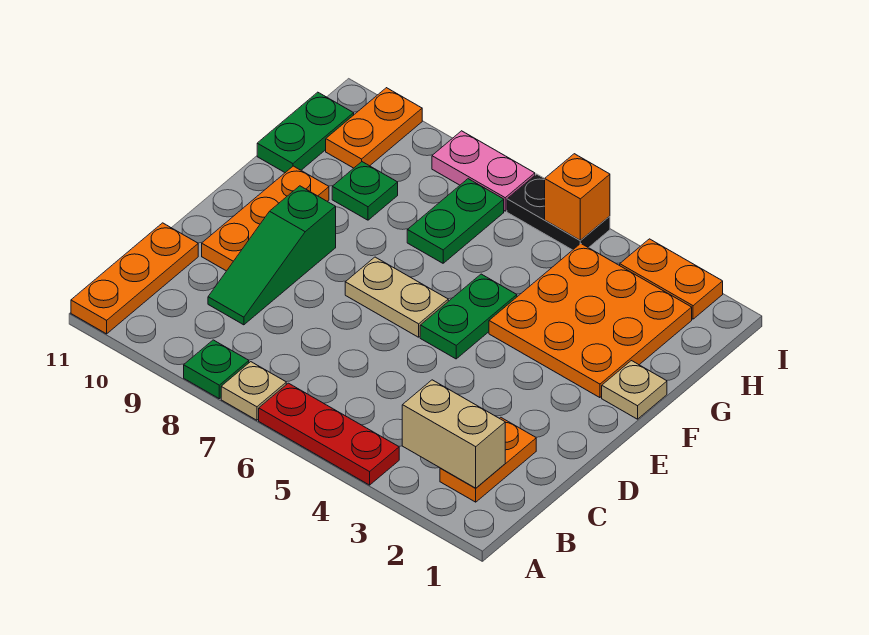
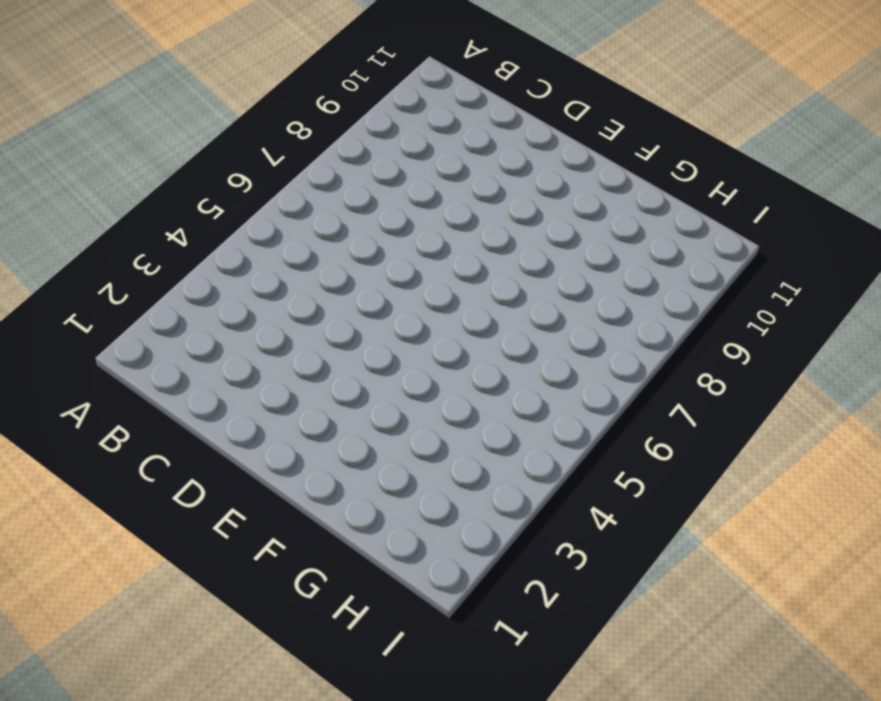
none -> red 1x3 plate [259,383,399,485]
none -> tan 1x1 plate [221,362,286,420]
none -> green 1x1 plate [184,340,249,399]

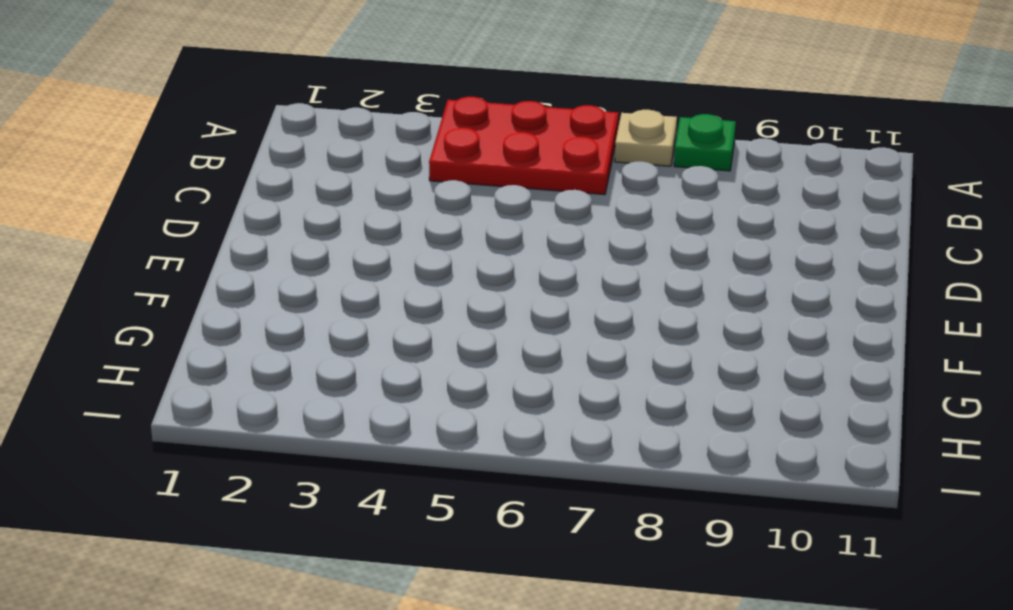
red 2x3 plate [429,97,619,195] -> red 1x3 plate [259,383,399,485]
none -> orange 1x3 plate [71,223,198,334]
none -> orange 1x2 plate [440,417,536,502]
none -> green 1x3 slope [208,186,336,325]

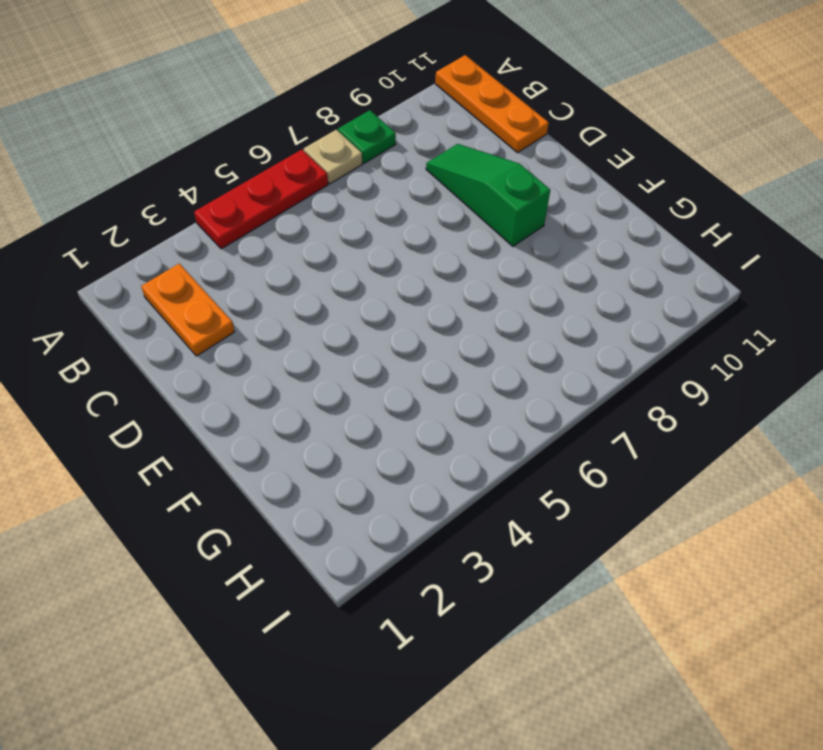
none -> orange 1x3 plate [202,166,329,271]
none -> green 1x2 plate [420,274,517,359]
none -> tan 1x2 plate [345,257,448,337]

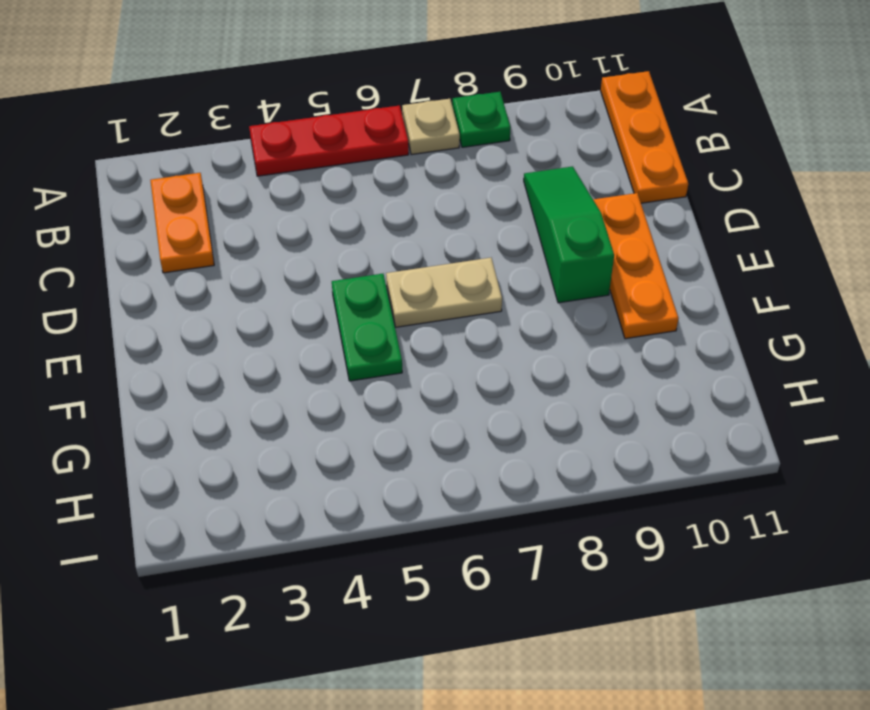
none -> tan 1x1 plate [602,361,667,419]
none -> orange 3x3 plate [489,243,692,398]
none -> green 1x2 plate [407,179,504,263]

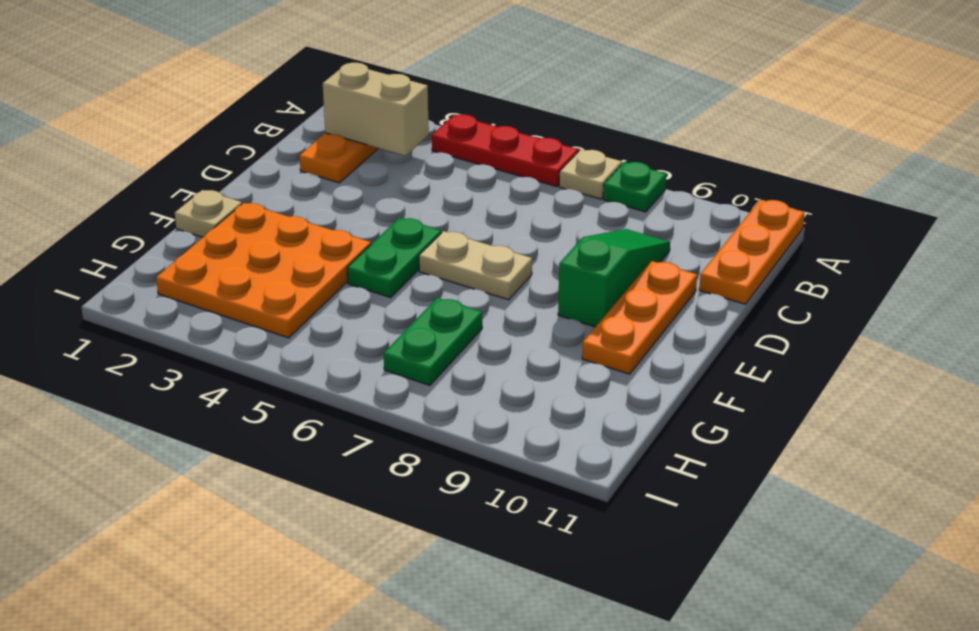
none -> green 1x1 plate [332,162,398,220]
none -> green 1x2 plate [257,92,354,173]
none -> orange 1x2 plate [326,88,422,168]

